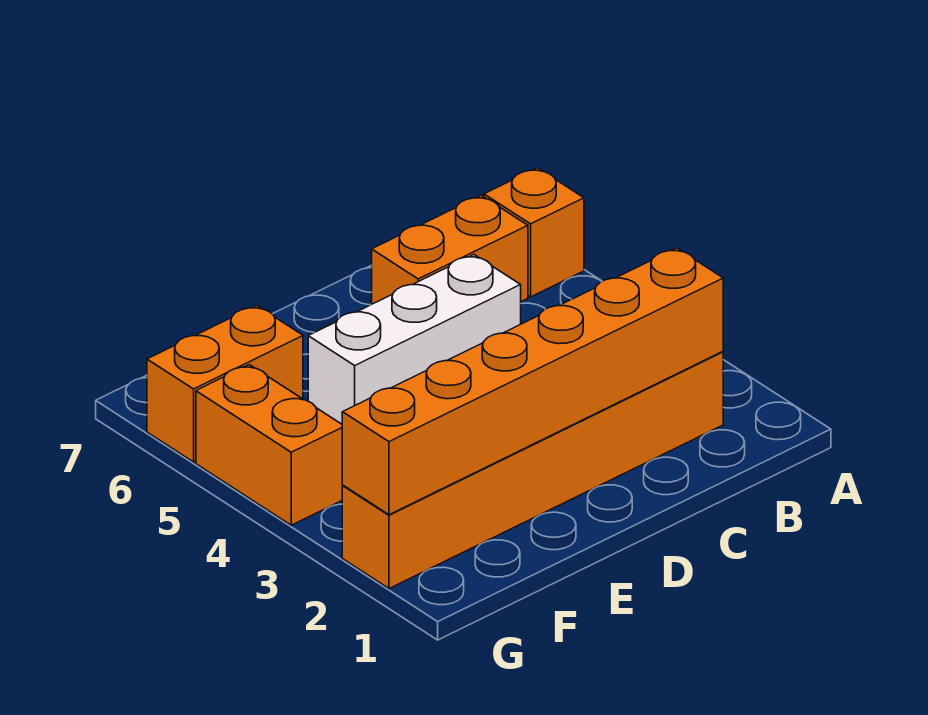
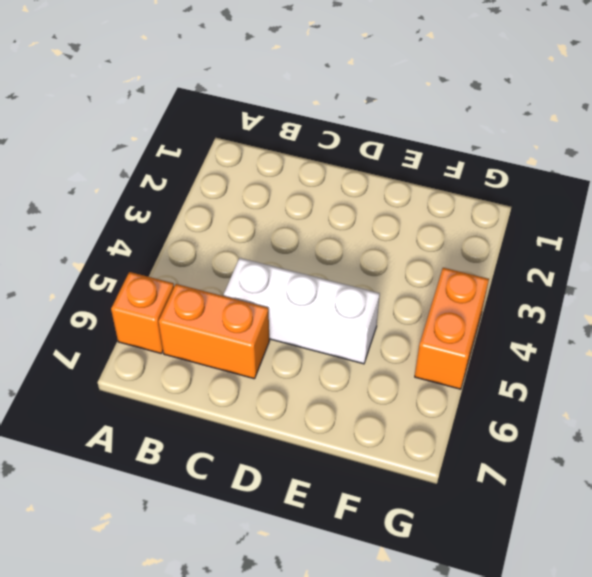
none -> orange 1x6 brick [342,352,723,588]
none -> orange 1x2 brick [147,305,303,462]

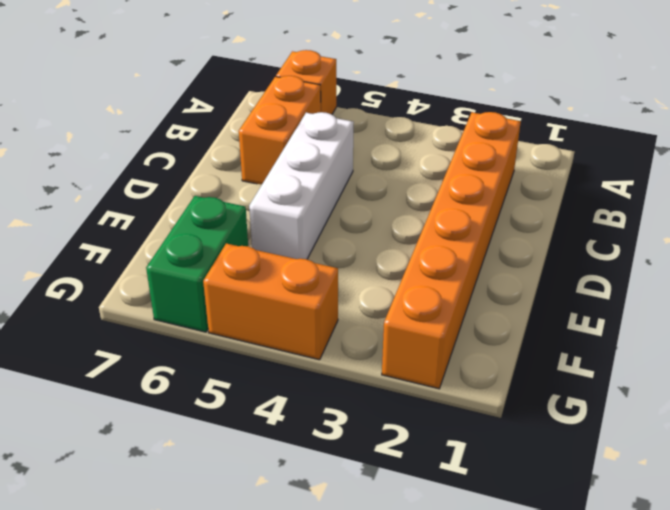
green 1x2 brick [146,196,248,332] -> orange 1x2 brick [147,305,303,462]
none -> orange 1x6 brick [342,248,723,515]

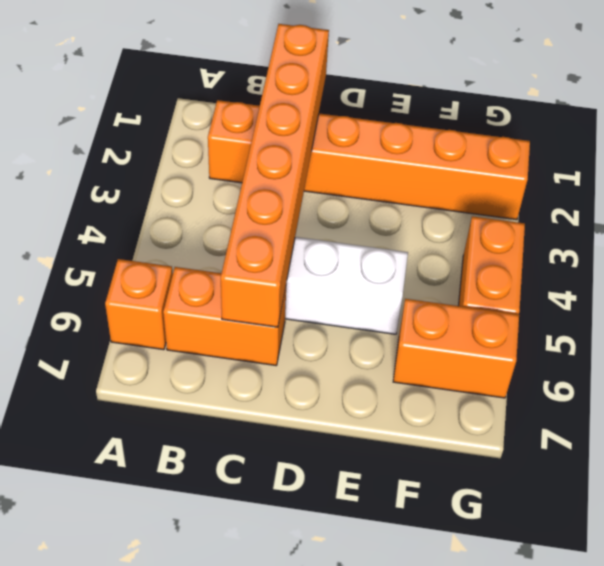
orange 1x6 brick [221,24,329,327] -> orange 1x6 brick turned to [342,248,723,515]

